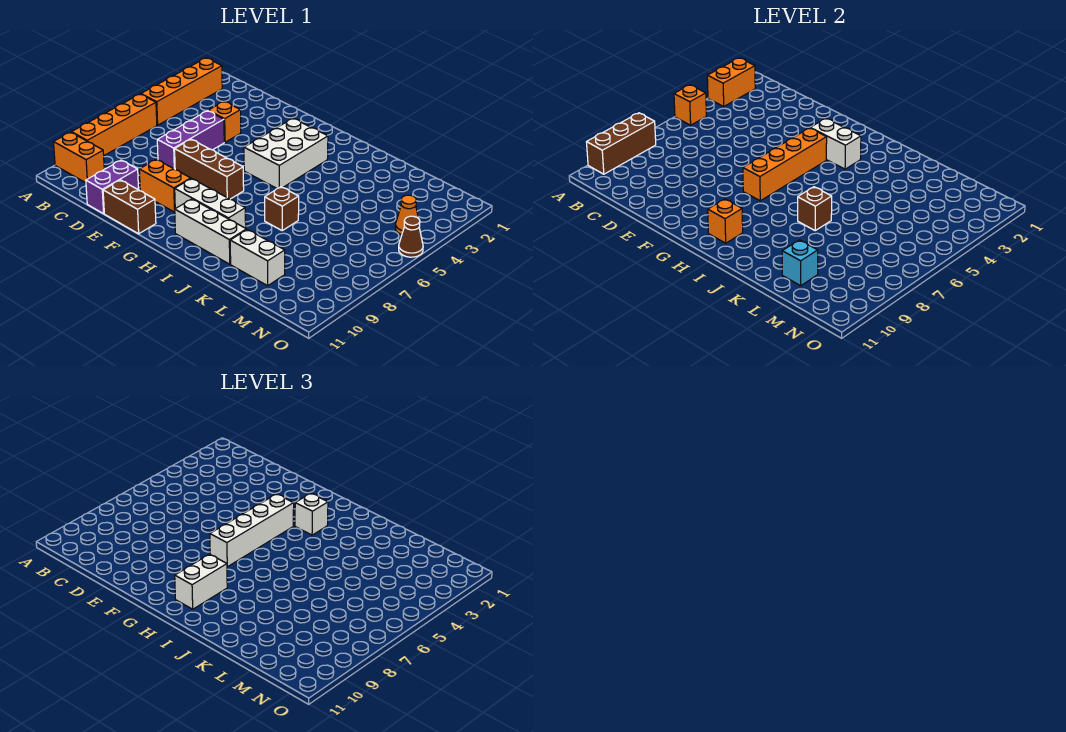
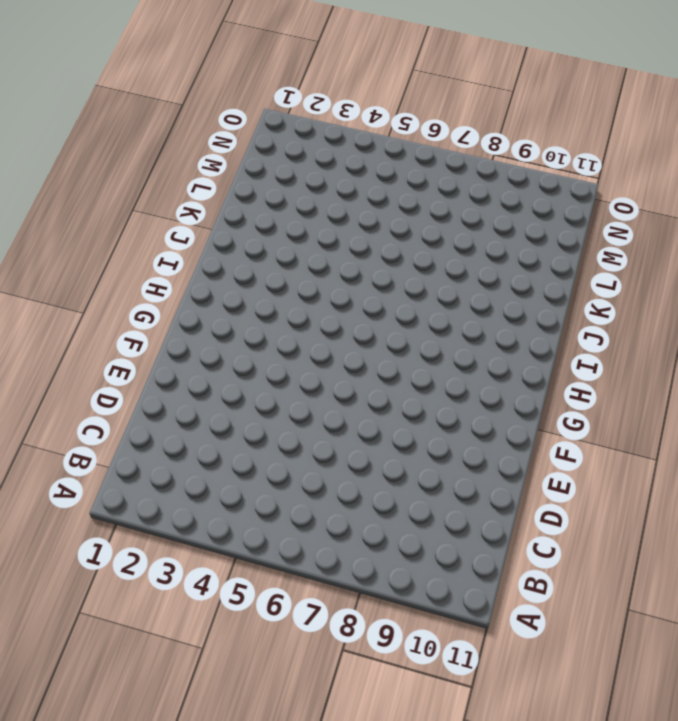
none -> orange 1x4 brick [141,58,222,125]
none -> orange 1x4 brick [71,94,157,155]
none -> orange 1x2 brick [54,132,104,183]

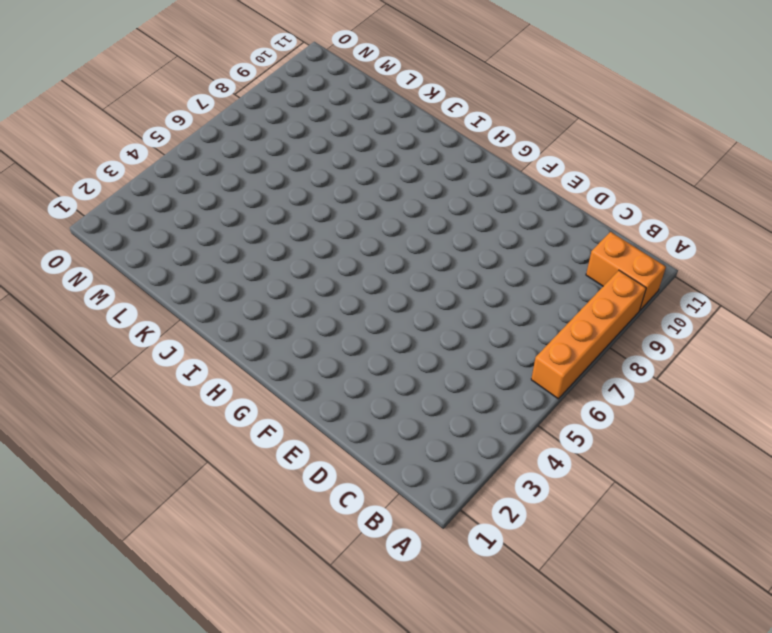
none -> orange 1x4 brick [141,58,222,125]
none -> orange 1x1 brick [208,101,241,142]
none -> purple 1x3 brick [157,111,224,169]

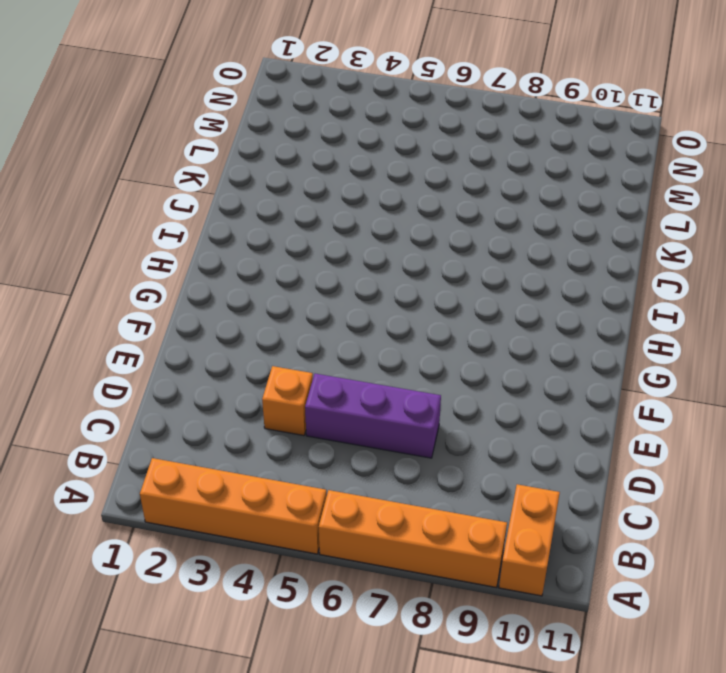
none -> purple 1x2 brick [86,160,139,214]
none -> brown 1x3 brick [175,139,244,199]
none -> orange 1x2 brick [139,159,191,212]

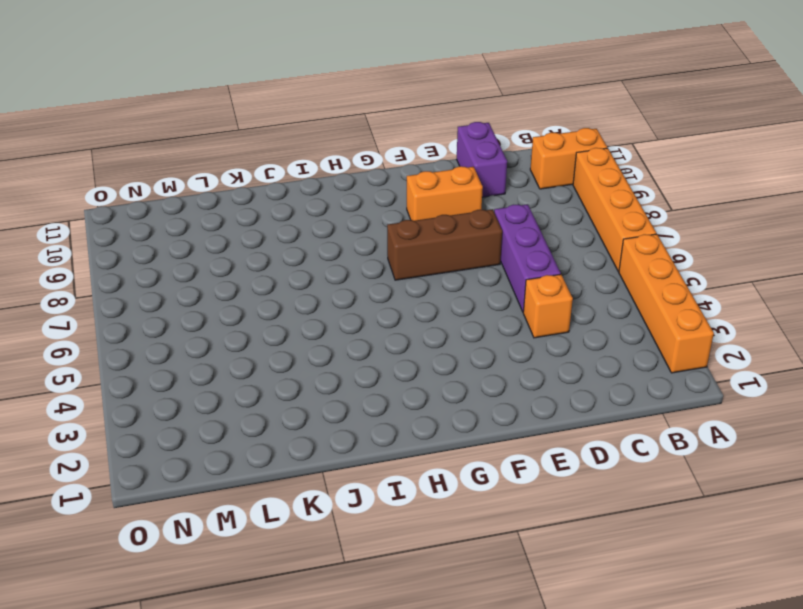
none -> brown 1x2 brick [103,180,156,234]
none -> white 2x3 brick [244,118,328,188]
none -> white 1x3 brick [175,179,246,228]

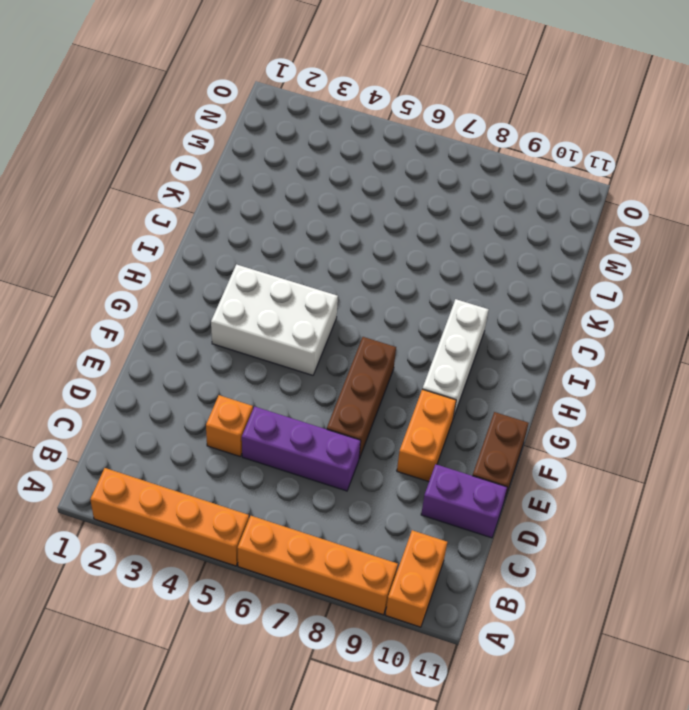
none -> white 1x3 brick [175,199,246,264]
none -> brown 1x1 brick [265,187,299,230]
none -> white 1x2 brick [230,229,285,286]

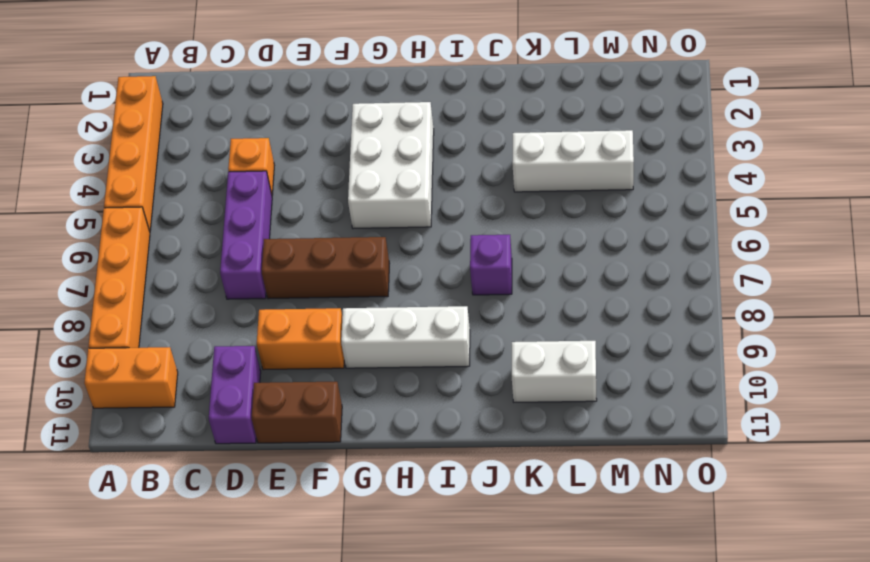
purple 1x1 brick [470,235,512,295] -> brown 1x1 brick [265,187,299,230]
white 1x3 brick [512,130,634,192] -> white 1x3 brick moved to [175,199,246,264]
none -> orange 1x1 cone [395,195,420,235]
none -> brown 1x1 cone [399,216,423,257]
none -> orange 1x2 brick [707,58,755,106]

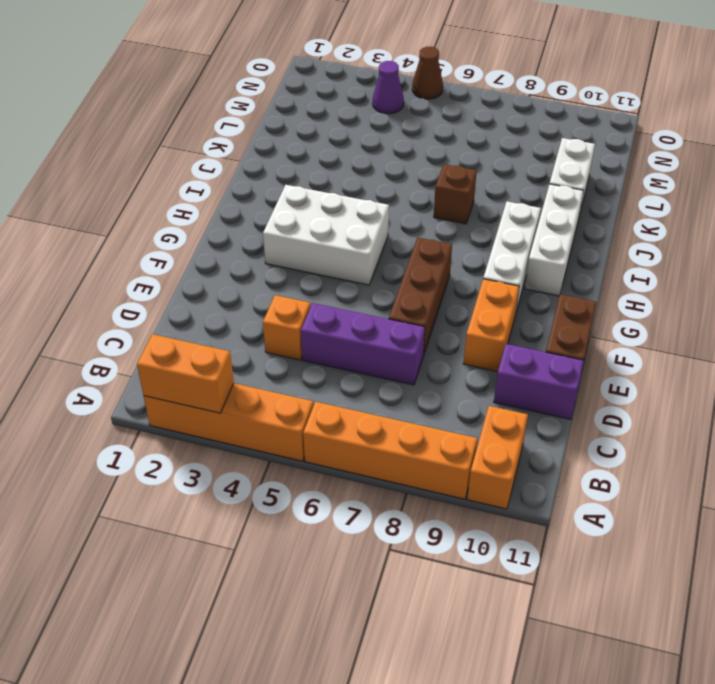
purple 1x1 cone [373,61,404,114] -> orange 1x1 cone [395,195,420,235]
none -> orange 1x1 brick [674,85,706,125]
none -> brown 1x3 brick [587,113,656,174]
none -> white 1x2 brick [810,118,861,169]

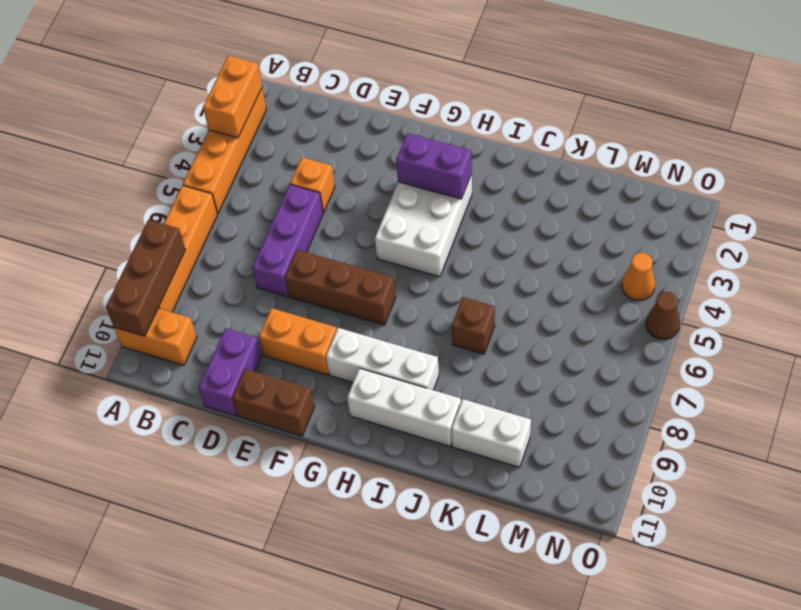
purple 1x2 brick [396,133,472,199] -> white 1x2 brick [810,118,861,169]
none -> orange 1x1 brick [674,85,706,125]
none -> orange 1x4 brick [743,128,827,201]
none -> orange 1x1 brick [708,199,743,243]

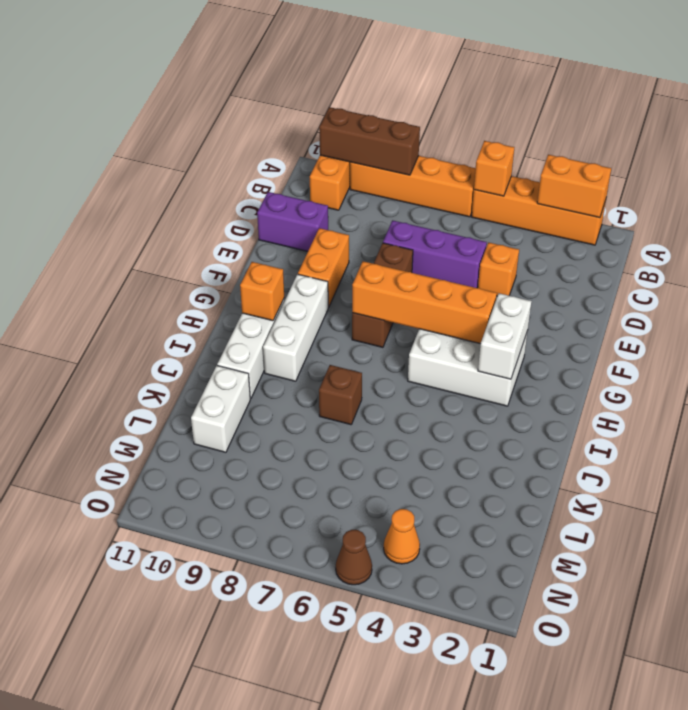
none -> brown 1x2 brick [103,180,156,234]
none -> brown 1x1 brick [798,187,832,230]
none -> cyan 1x1 brick [782,240,818,286]

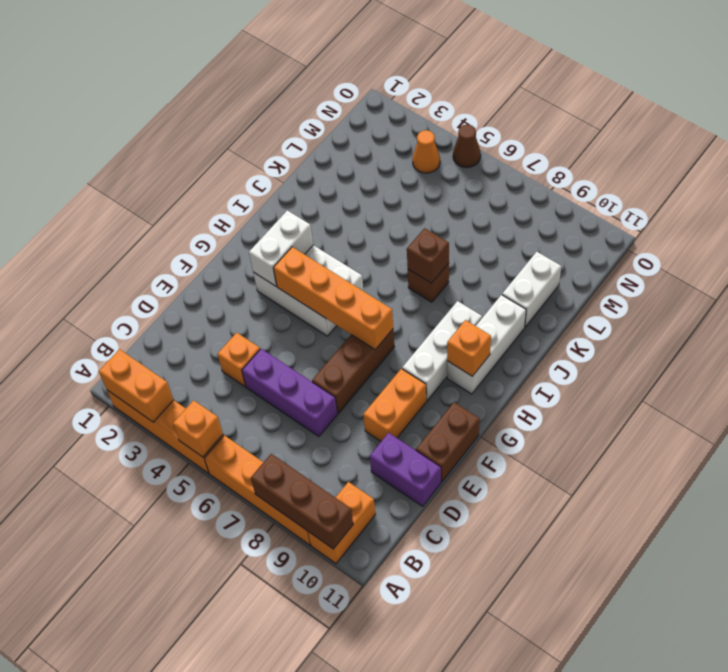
none -> cyan 1x1 brick [782,240,818,286]
none -> white 1x4 brick [210,494,294,567]
none -> white 1x1 brick [295,493,328,535]

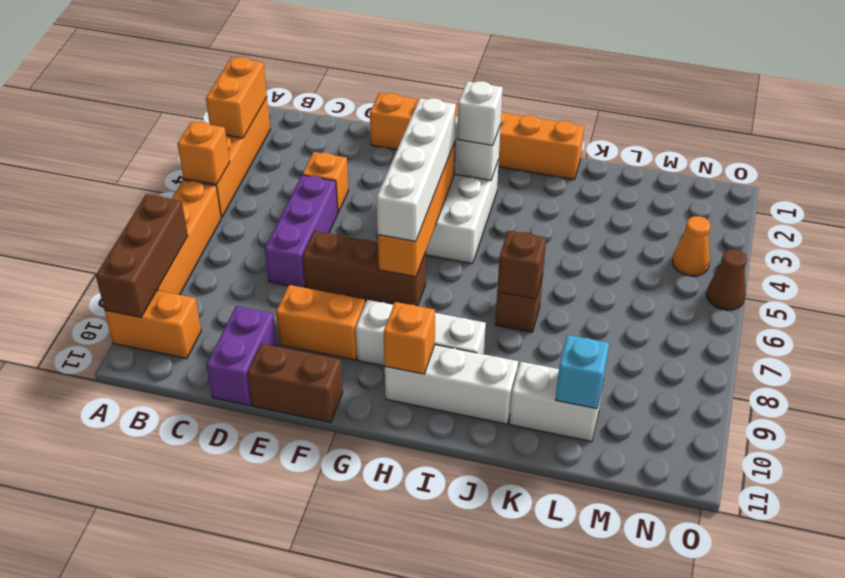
orange 1x6 brick [370,93,584,180] -> none
none -> white 1x2 brick [175,554,227,609]

